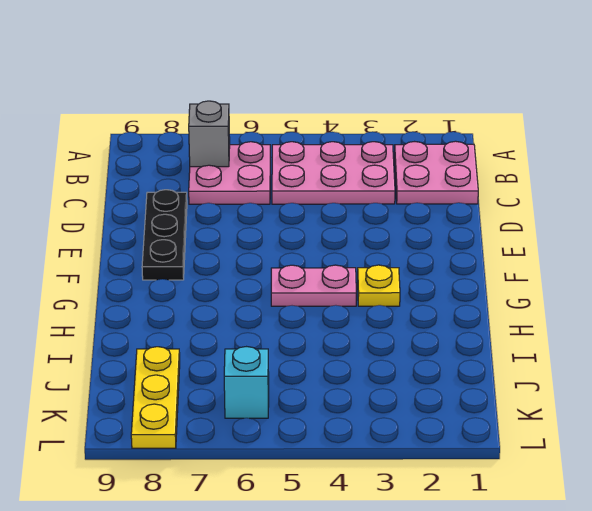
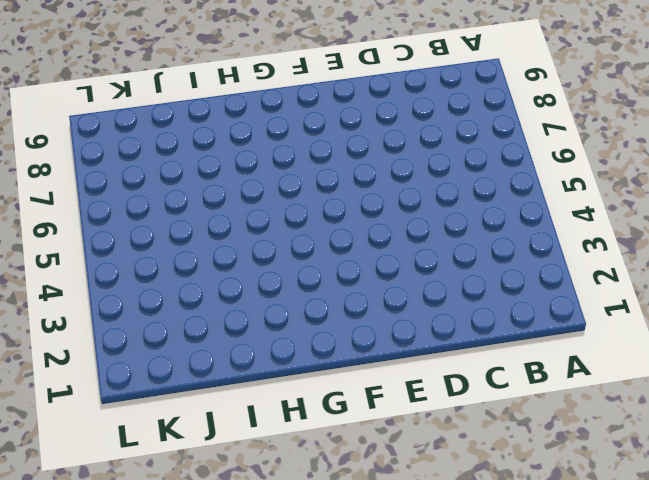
none -> pink 2x2 plate [394,141,478,204]
none -> pink 2x3 plate [272,142,395,204]

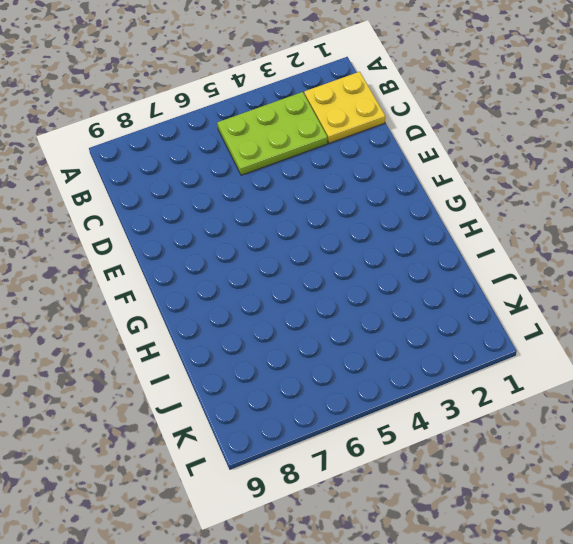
yellow 2x2 plate [304,72,385,143] -> pink 2x2 plate [394,141,478,204]
lime 2x3 plate [217,92,328,175] -> pink 2x3 plate [272,142,395,204]
none -> pink 2x2 plate [189,142,270,204]
none -> black 1x3 plate [142,190,187,280]

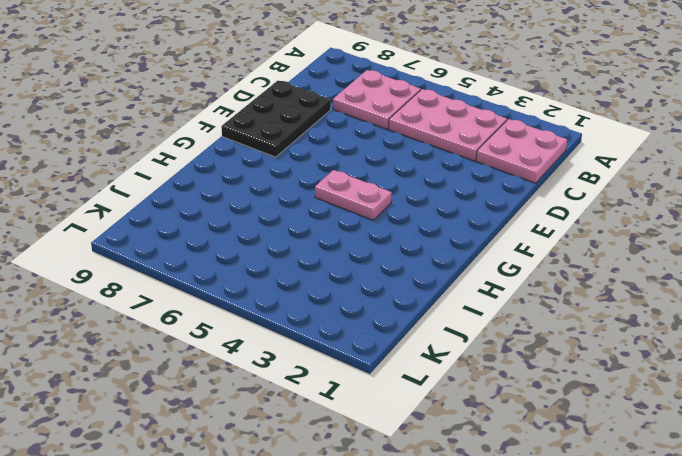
black 2x3 plate [221,81,331,157] -> black 1x3 plate [142,190,187,280]
none -> yellow 1x1 plate [358,265,400,306]
none -> yellow 1x3 plate [131,347,180,448]

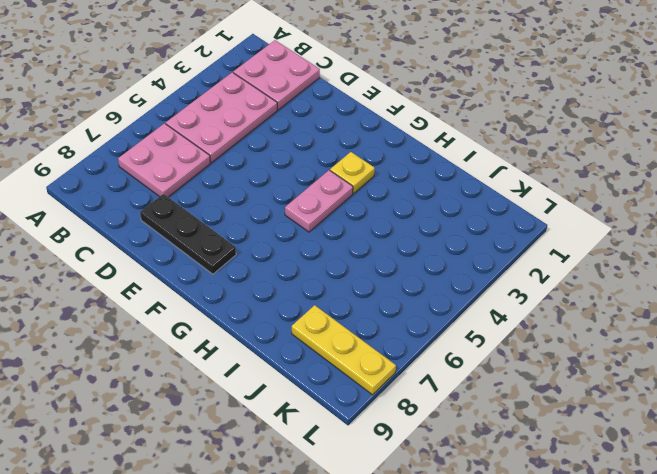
none -> cyan 1x1 brick [224,347,269,418]
none -> grey 1x1 brick [189,101,230,167]

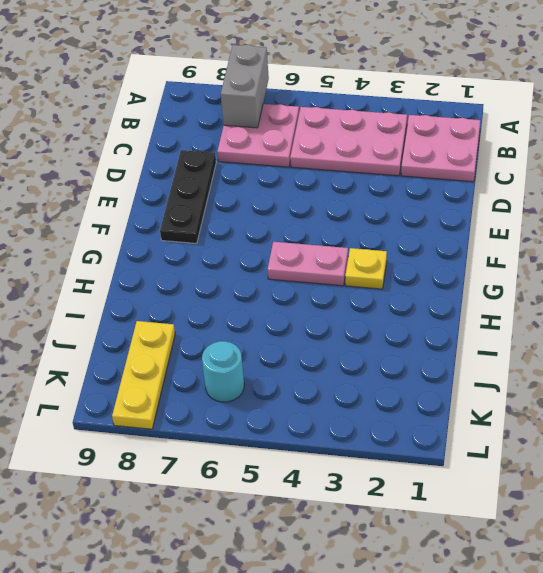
grey 1x2 brick [221,45,269,128] -> grey 1x1 brick [189,101,230,167]
cyan 1x1 round brick [202,341,244,402] -> cyan 1x1 brick [224,347,269,418]

